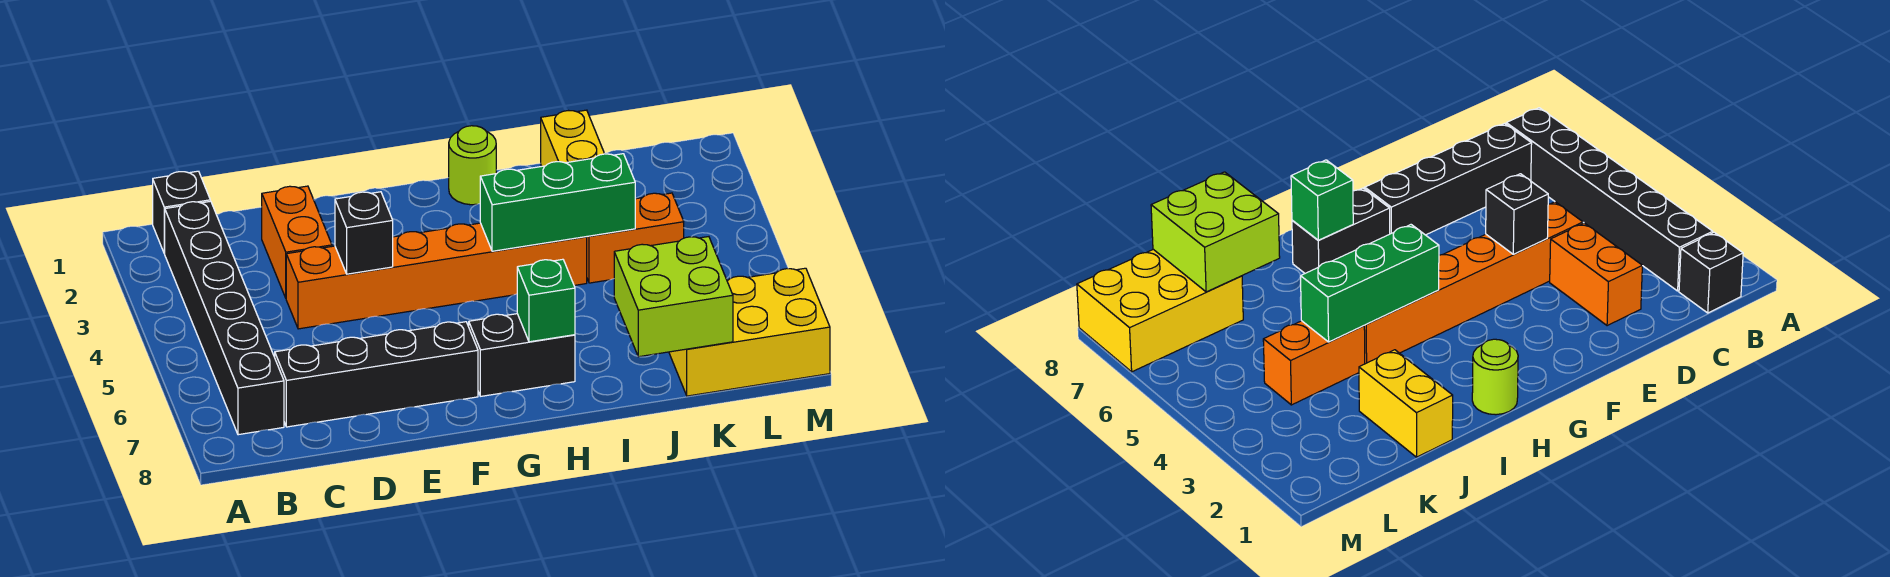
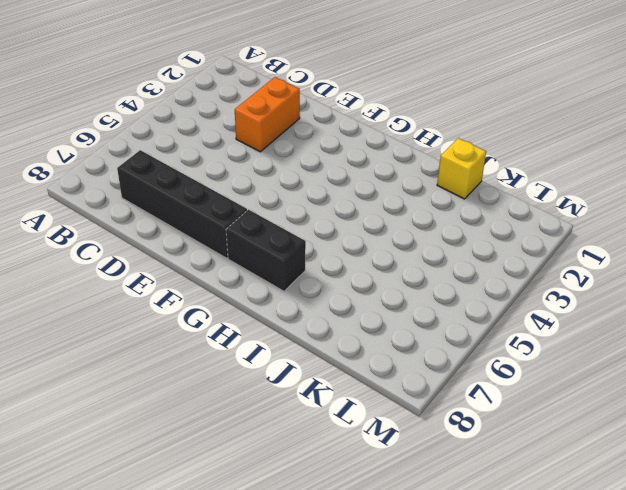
yellow 1x1 brick [437,138,486,199] -> yellow 1x2 brick [541,110,604,166]
none -> black 1x1 brick [153,171,210,253]
none -> black 1x6 brick [164,201,284,435]
none -> orange 1x6 brick [286,223,587,329]

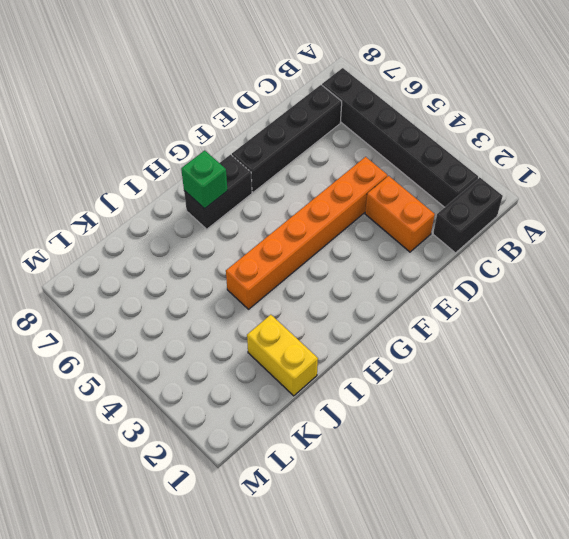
black 1x2 brick [433,177,503,253] -> black 1x1 brick [153,171,210,253]
none -> lime 1x1 round brick [449,126,496,205]
none -> orange 1x2 brick [587,193,684,283]
none -> yellow 2x3 brick [669,268,830,396]

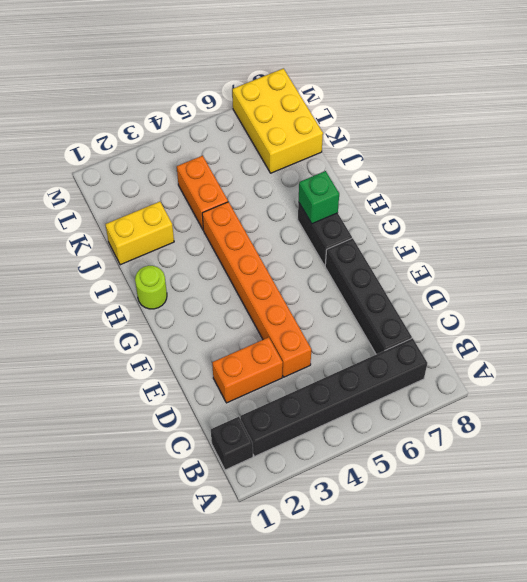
none -> black 1x1 brick [335,192,393,274]
none -> green 1x3 brick [480,154,635,251]
none -> lime 2x2 brick [614,237,733,357]

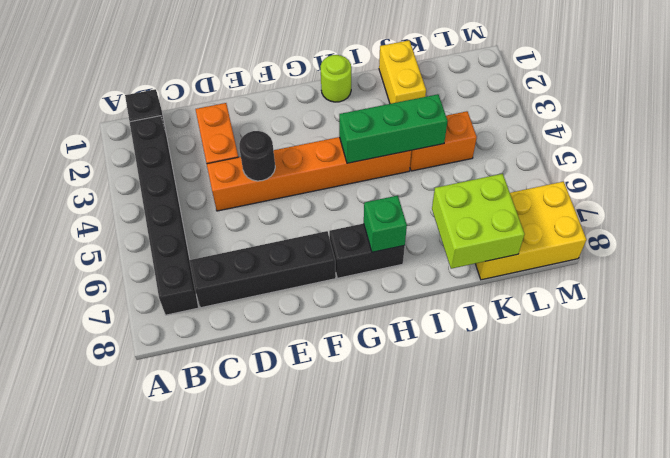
black 1x1 round brick [239,131,275,181] -> black 1x1 brick [335,192,393,274]

